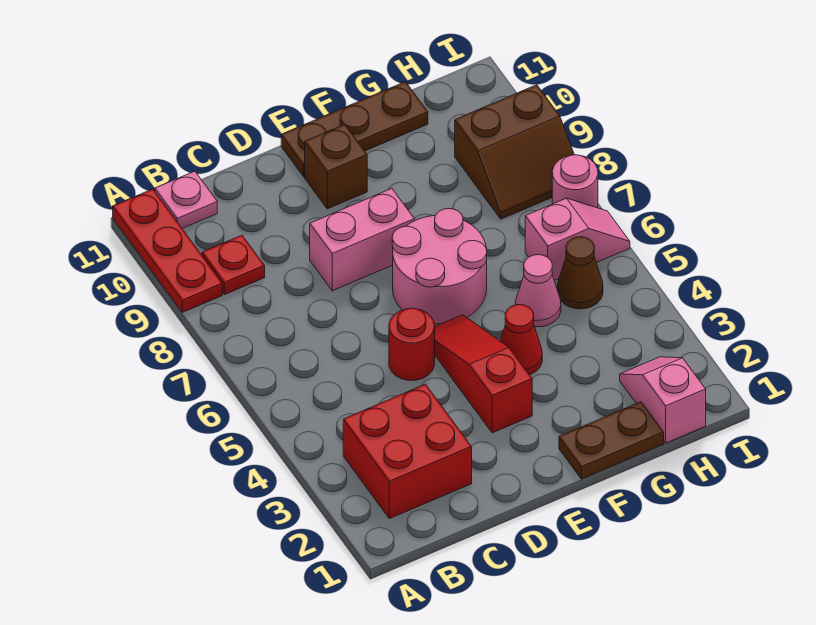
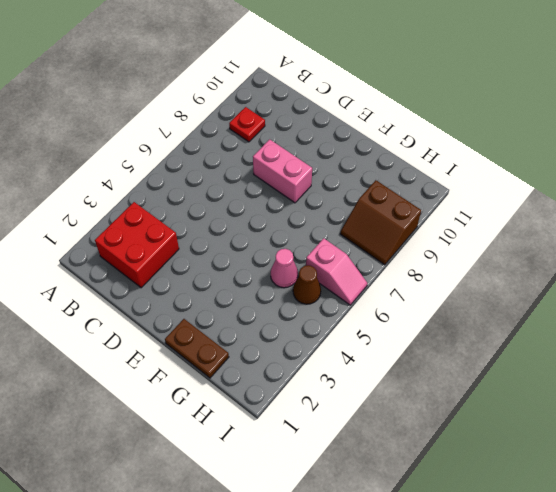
none -> red 1x3 plate [113,189,222,312]
none -> pink 1x1 plate [155,171,217,229]
none -> red 1x1 round brick [389,308,435,381]

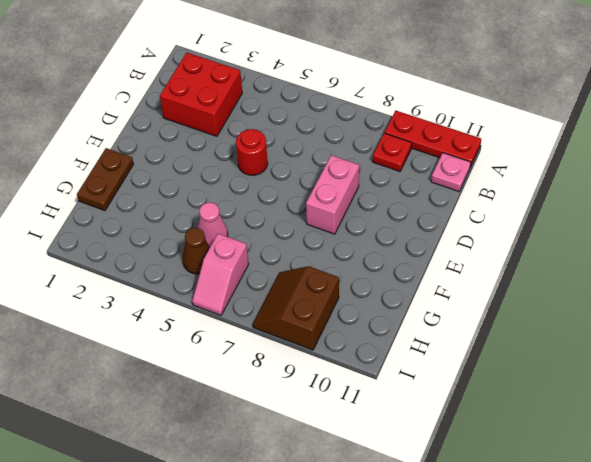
none -> red 1x3 slope [435,315,532,433]
none -> pink 2x2 round brick [392,209,487,324]
none -> brown 1x1 brick [305,124,367,209]

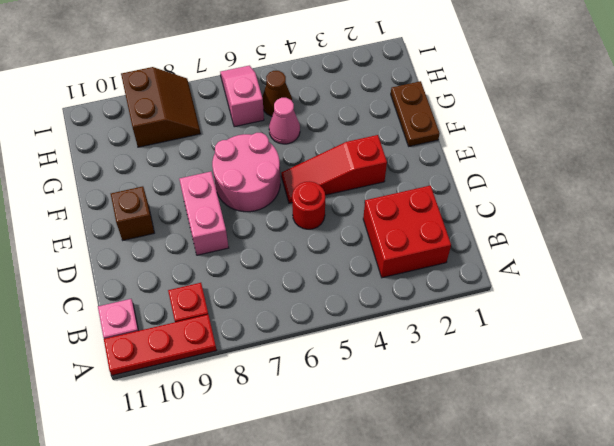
none -> brown 1x3 plate [281,82,428,177]
none -> red 1x1 cone [500,305,542,375]
none -> pink 1x2 slope [620,357,706,443]

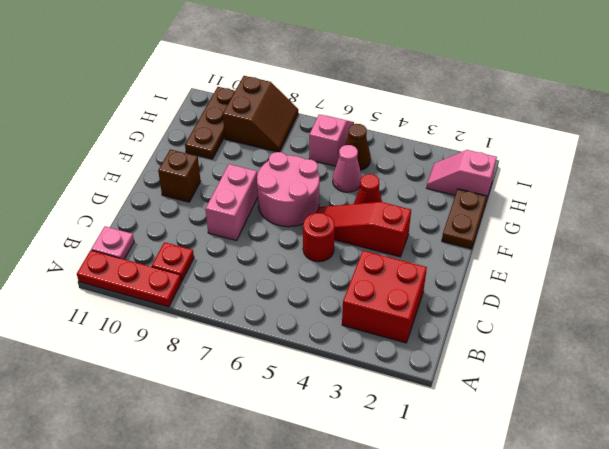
brown 1x3 plate [185,87,235,159] -> brown 1x3 plate moved to [281,82,428,177]
none -> pink 1x1 round brick [552,155,598,208]

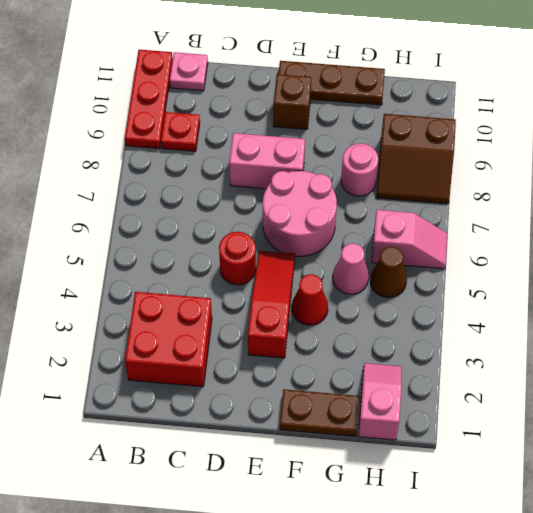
pink 1x1 round brick [341,143,378,196] -> pink 1x1 round brick moved to [552,155,598,208]

